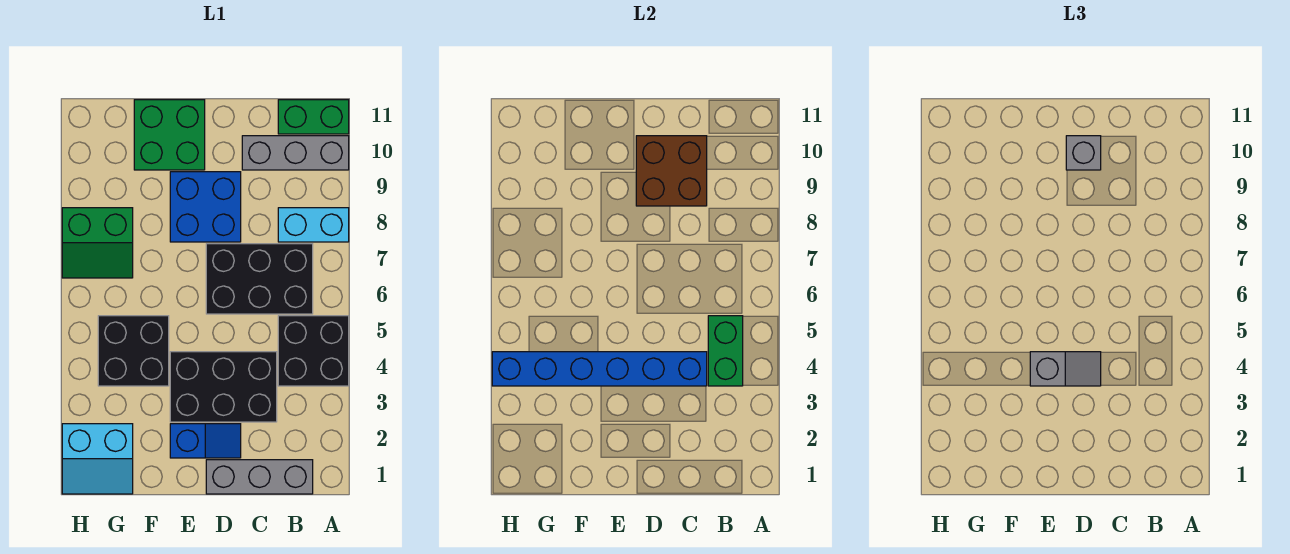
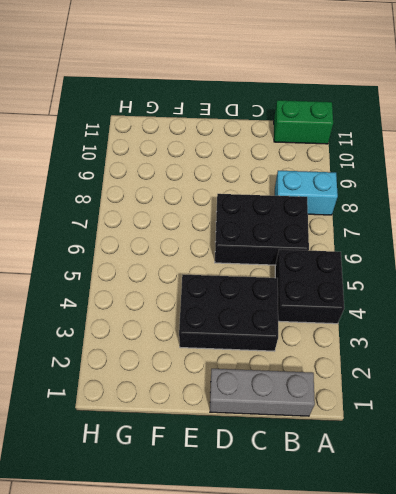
none -> grey 1x3 brick [242,136,349,170]
none -> blue 1x2 slope [170,424,241,458]
none -> blue 2x2 brick [170,172,241,242]

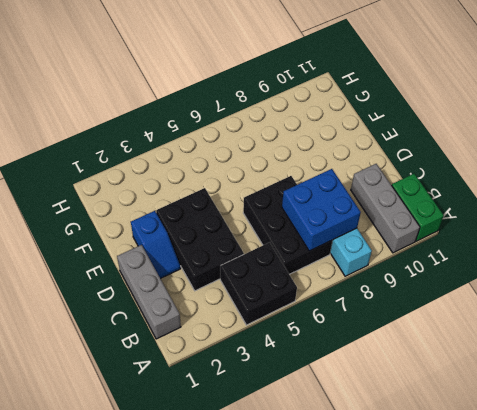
blue 2x2 brick [282,169,361,251] -> blue 2x2 brick moved to [170,172,241,242]
none -> green 2x2 brick [134,100,205,170]
none -> black 2x2 brick [98,316,169,386]
none -> cyan 2x2 slope [62,424,133,494]

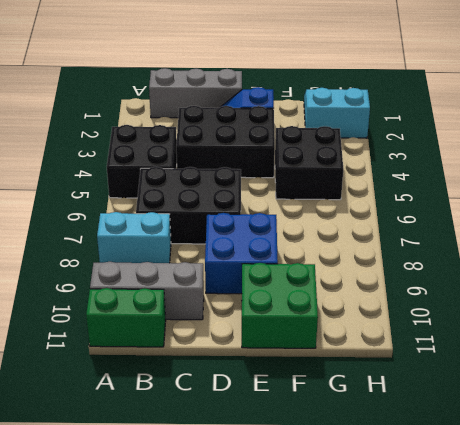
none -> green 2x2 slope [62,208,133,278]
none -> green 1x2 brick [708,316,743,386]
none -> blue 1x6 brick [492,352,707,386]

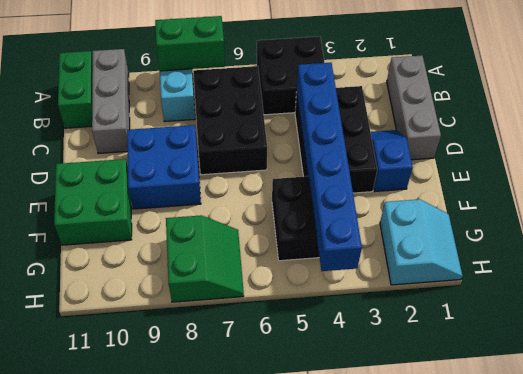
green 1x2 brick [155,16,225,71] -> green 1x2 brick moved to [708,316,743,386]
none -> brown 2x2 brick [636,136,707,206]
none -> grey 1x2 slope [1030,352,1101,386]
none -> grey 1x1 brick [1066,136,1101,170]

